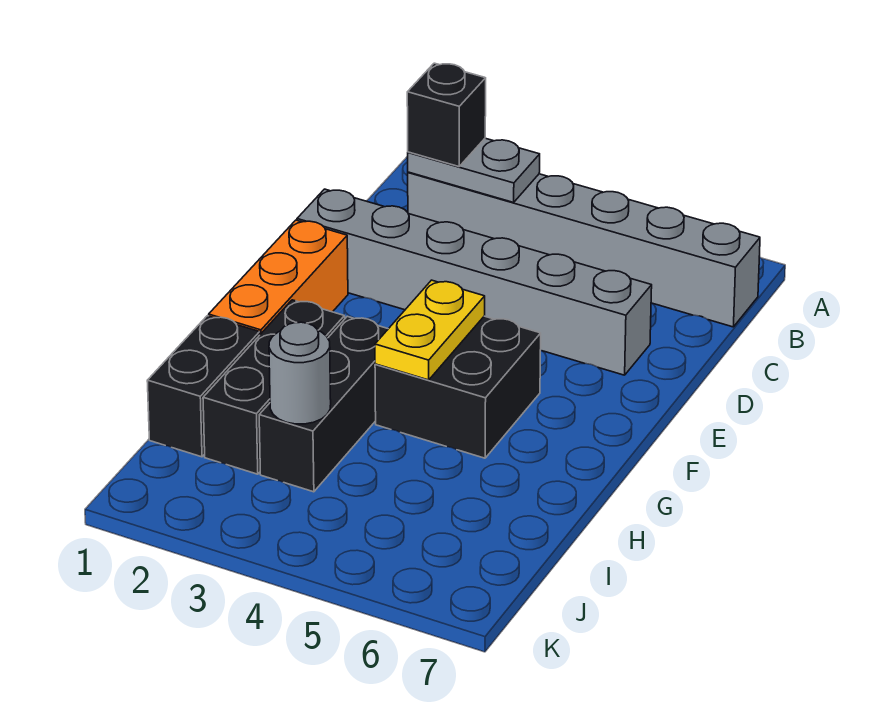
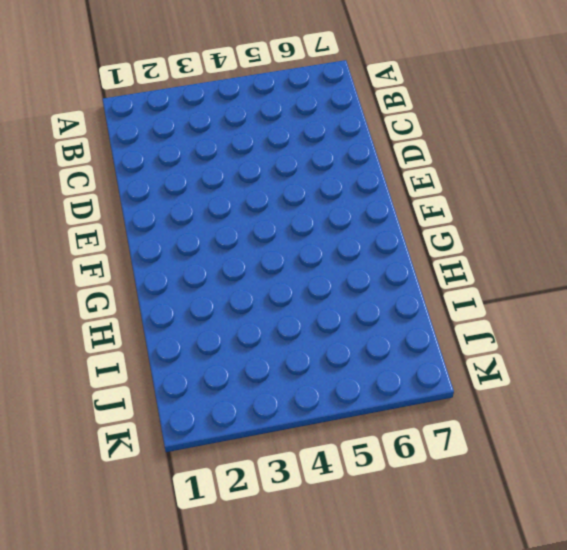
none -> grey 1x6 brick [408,172,760,327]
none -> grey 1x6 brick [297,189,652,375]

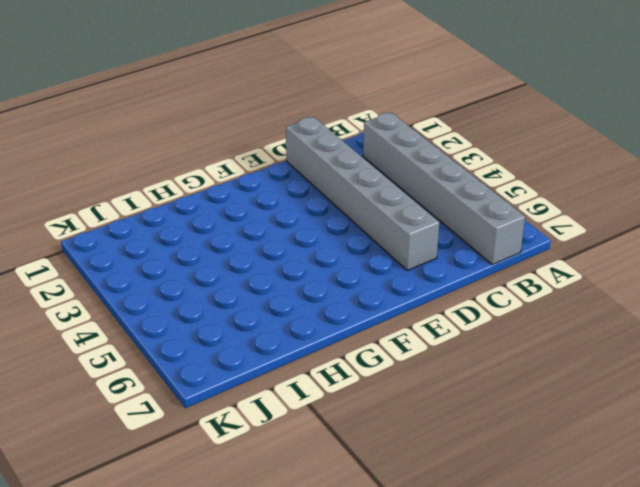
none -> orange 1x3 brick [209,220,348,334]
none -> black 2x2 brick [375,316,541,458]

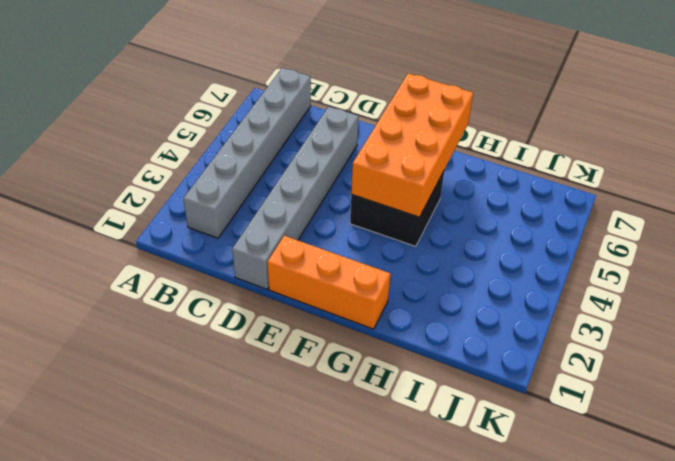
orange 2x4 brick [351,73,473,217] -> yellow 1x2 plate [375,280,485,380]
none -> black 1x3 brick [203,300,345,474]
none -> black 1x3 brick [259,316,388,492]

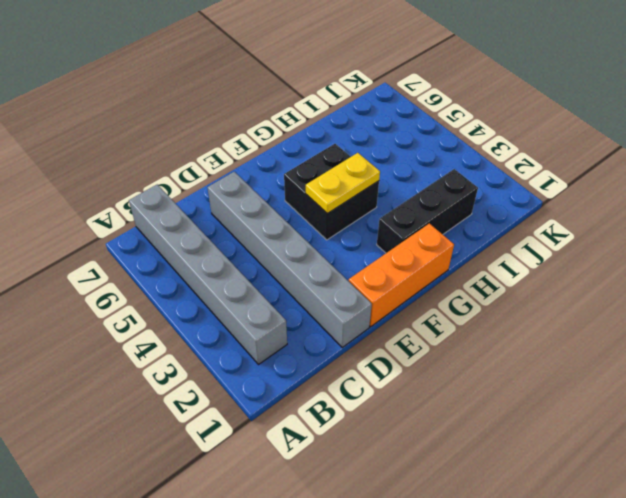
none -> black 1x3 brick [259,316,388,492]
none -> black 1x2 brick [147,316,260,457]

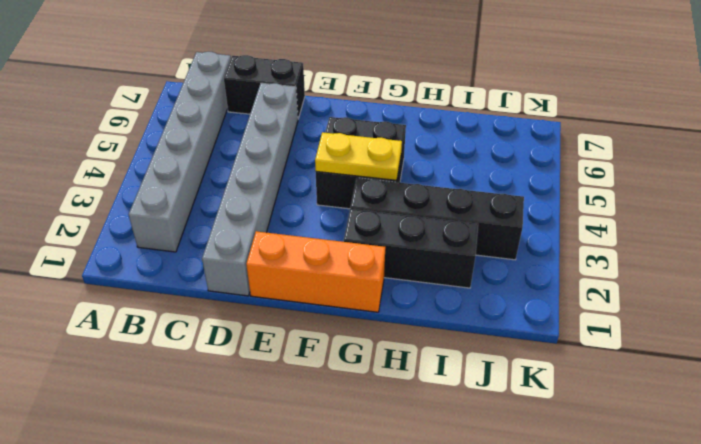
black 1x2 brick [224,55,305,119] -> black 1x2 brick moved to [147,316,260,457]
black 1x4 brick [350,178,524,260] -> black 1x3 brick [259,316,388,492]
none -> grey 1x2 plate [408,138,540,202]
none -> grey 1x1 round brick [269,322,331,424]

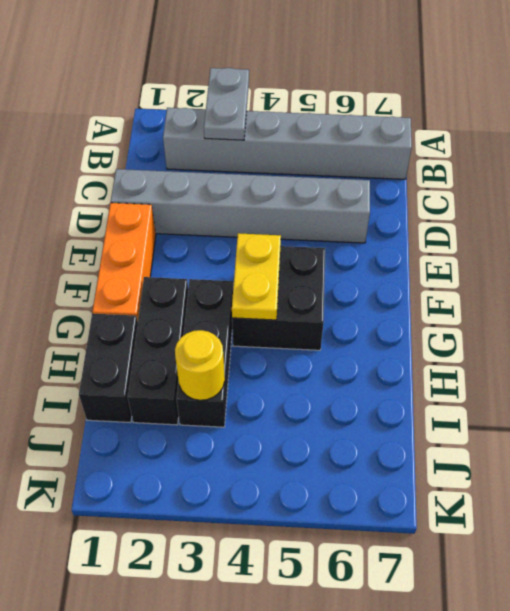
grey 1x2 plate [204,68,249,140] -> grey 1x2 plate turned to [408,138,540,202]
yellow 1x1 round brick [175,330,225,400] -> grey 1x1 round brick [269,322,331,424]
none -> black 1x1 brick [407,63,486,167]

